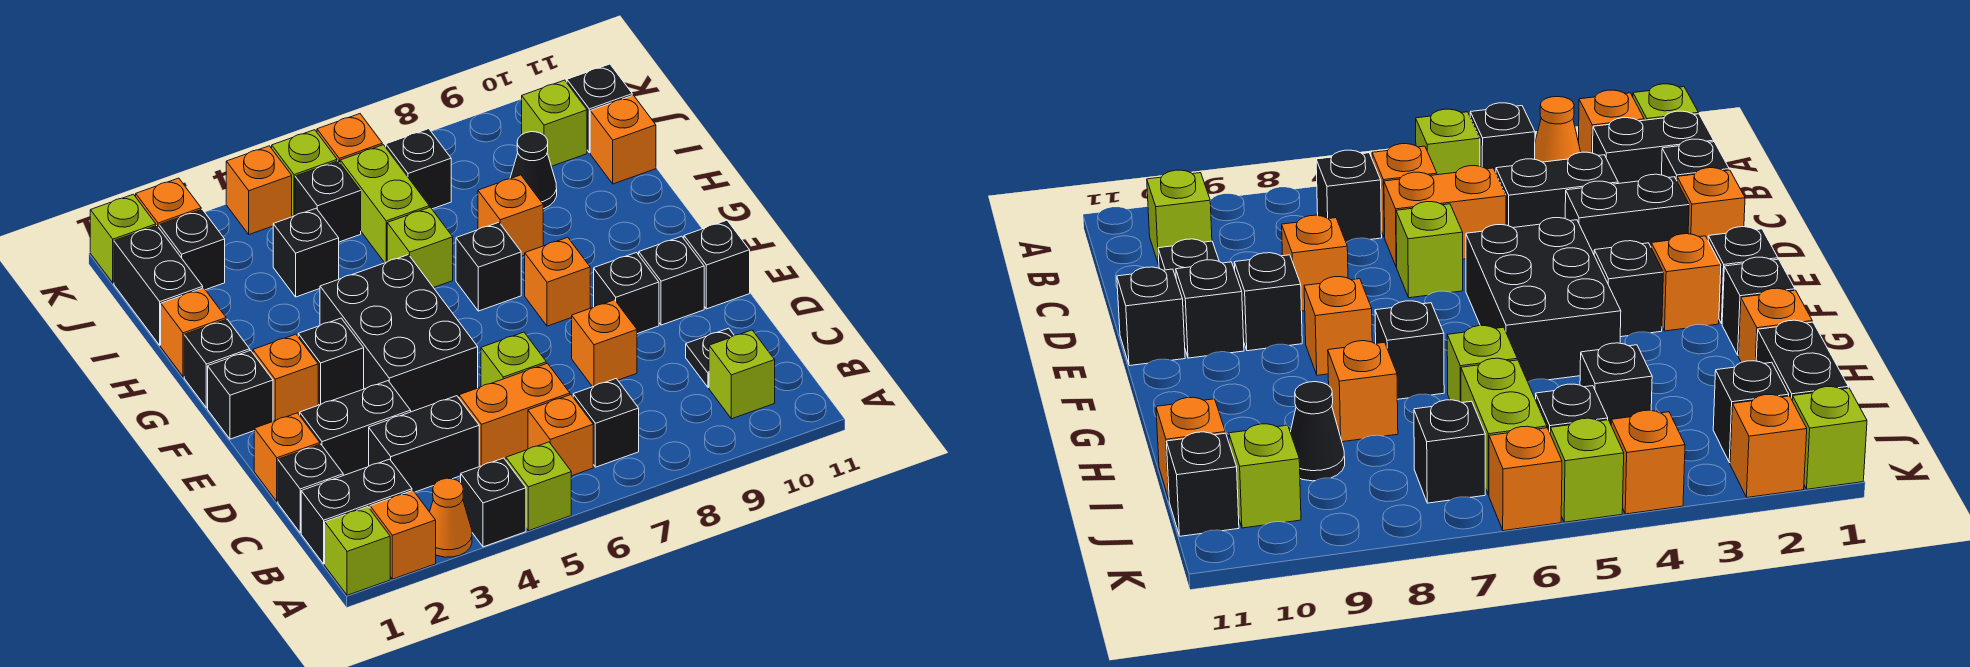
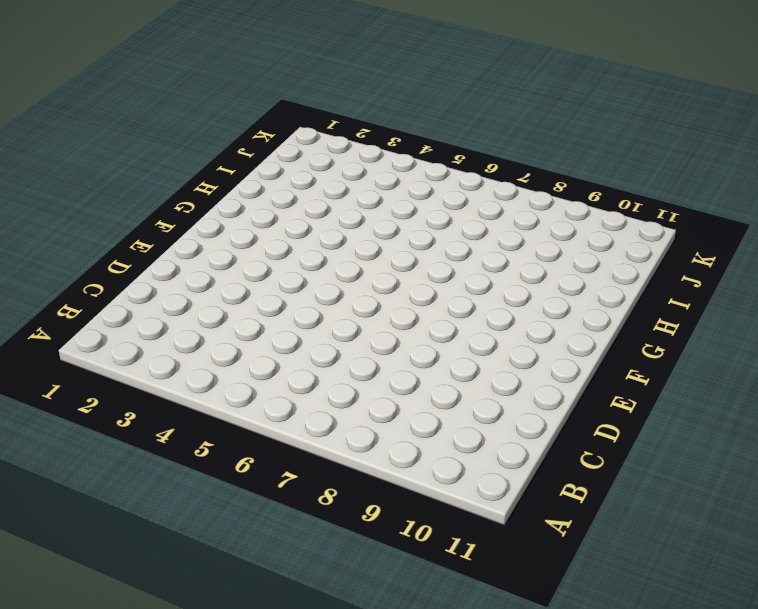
none -> lime 1x1 brick [325,507,390,595]
none -> orange 1x1 brick [370,491,436,579]
none -> orange 1x1 cone [430,478,472,557]
none -> black 1x1 brick [461,458,526,547]

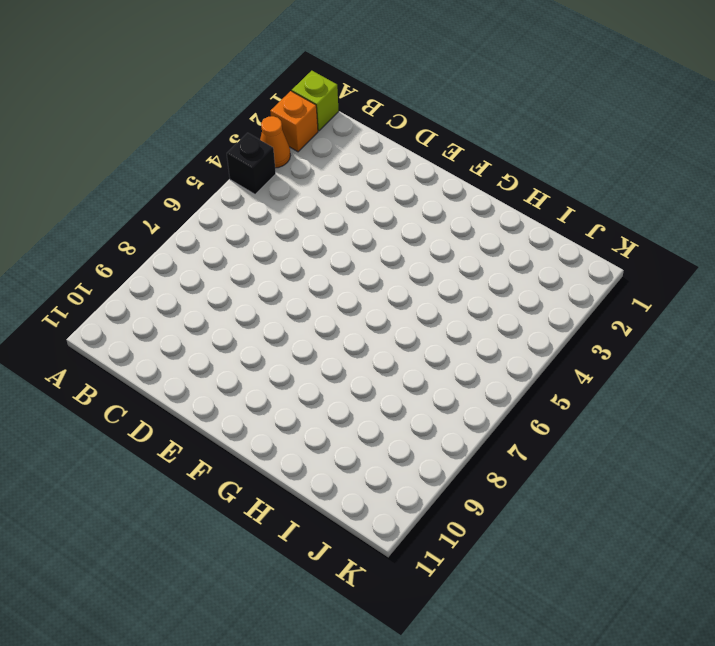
none -> lime 1x1 brick [506,442,571,531]
none -> black 1x2 brick [301,459,412,564]
none -> orange 1x1 brick [528,395,593,476]
none -> black 1x1 brick [573,379,639,467]

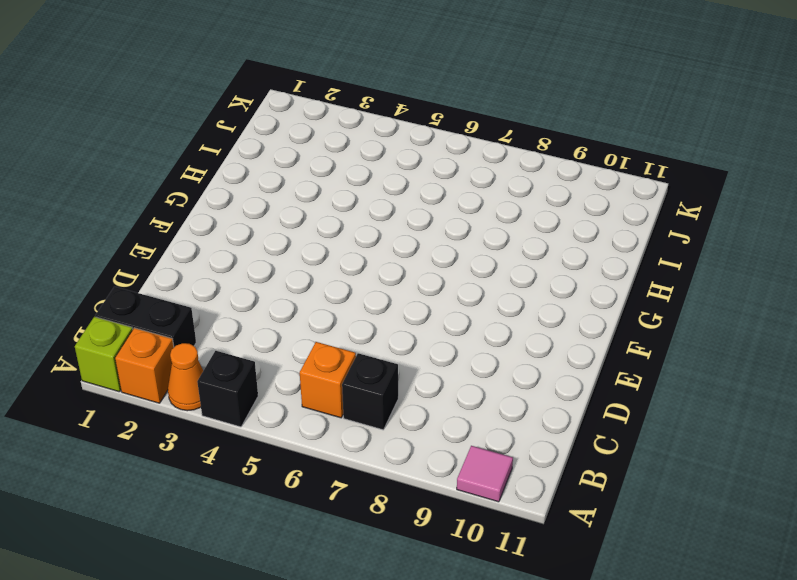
pink 1x1 tile [457,446,513,502] -> none
none -> lime 1x1 brick [506,442,571,531]
none -> lime 1x1 brick [709,330,775,419]
none -> black 1x1 brick [278,444,343,533]
none -> black 1x2 brick [369,396,479,492]

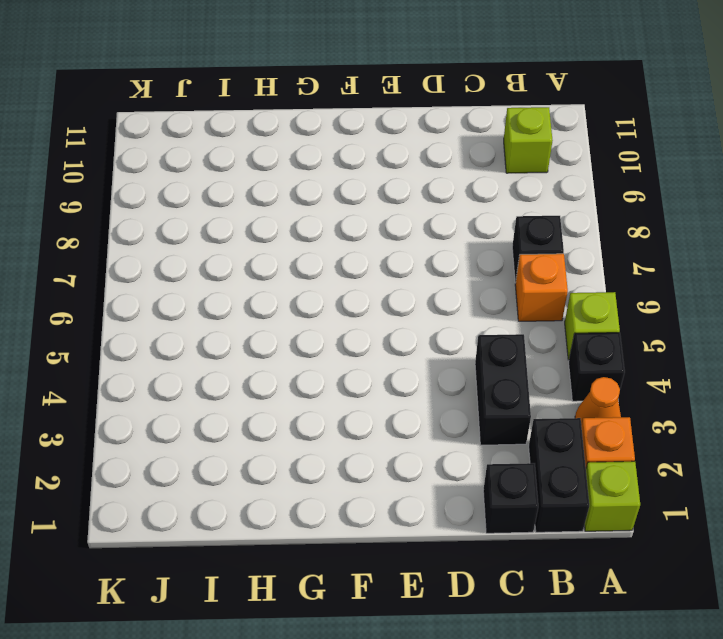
none -> orange 1x2 brick [459,363,570,466]
none -> black 1x1 plate [686,328,734,388]
none -> orange 1x1 brick [254,413,320,502]
none -> black 1x2 brick [300,381,411,475]

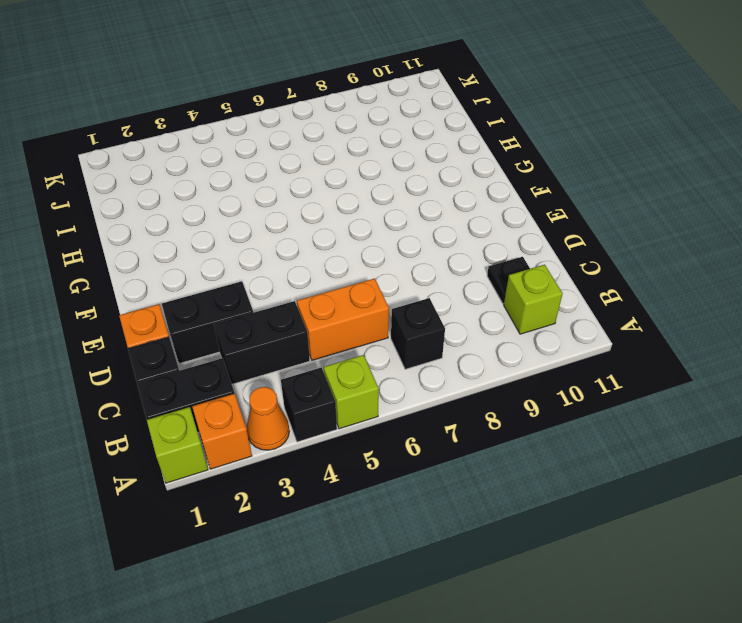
none -> orange 1x1 brick [528,395,593,476]
none -> lime 1x1 brick [481,332,546,387]
none -> orange 1x1 brick [572,300,637,387]
none -> black 2x3 brick [320,255,478,412]

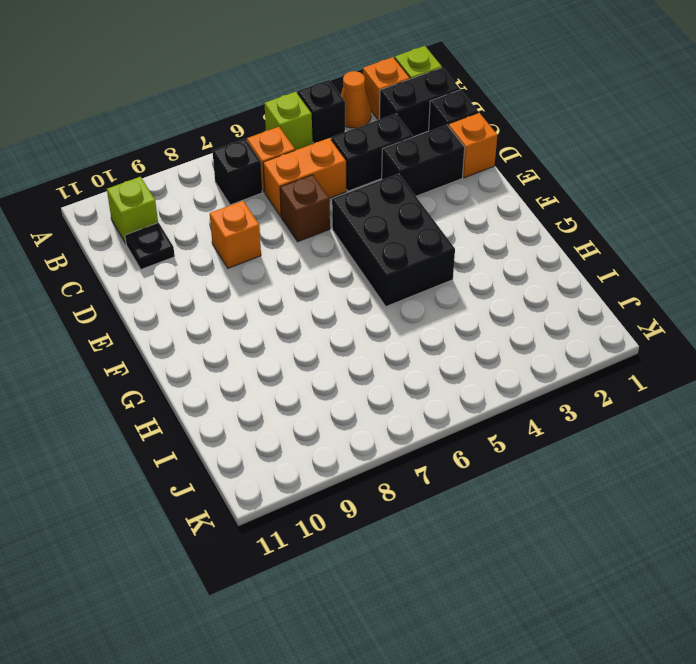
brown 1x1 brick [280,175,330,242] -> lime 1x1 brick [481,332,546,387]
none -> black 1x1 brick [594,253,659,334]
none -> black 1x1 brick [639,236,704,325]
none -> black 1x1 brick [684,220,750,309]
none -> black 1x1 brick [208,350,273,439]

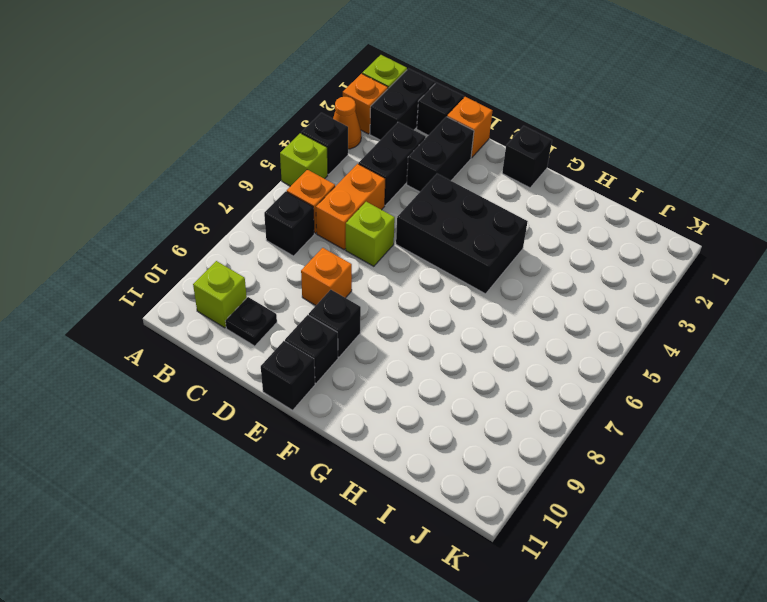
none -> orange 1x1 brick [253,334,318,421]
none -> black 1x1 brick [298,318,364,405]
none -> orange 1x1 brick [525,237,590,326]
none -> black 1x1 brick [184,319,250,408]

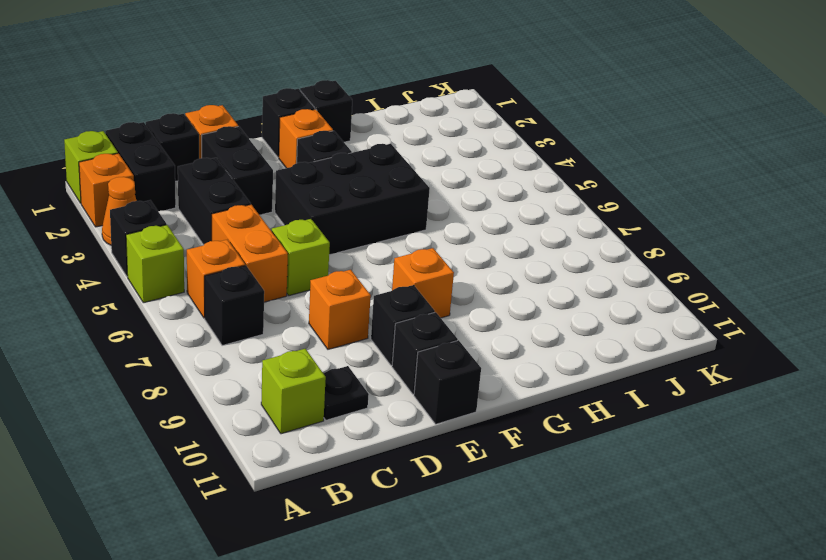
none -> black 1x1 brick [456,222,521,311]
none -> orange 1x1 brick [161,288,226,377]
none -> lime 1x1 brick [387,207,453,288]
none -> orange 1x1 brick [478,175,543,256]

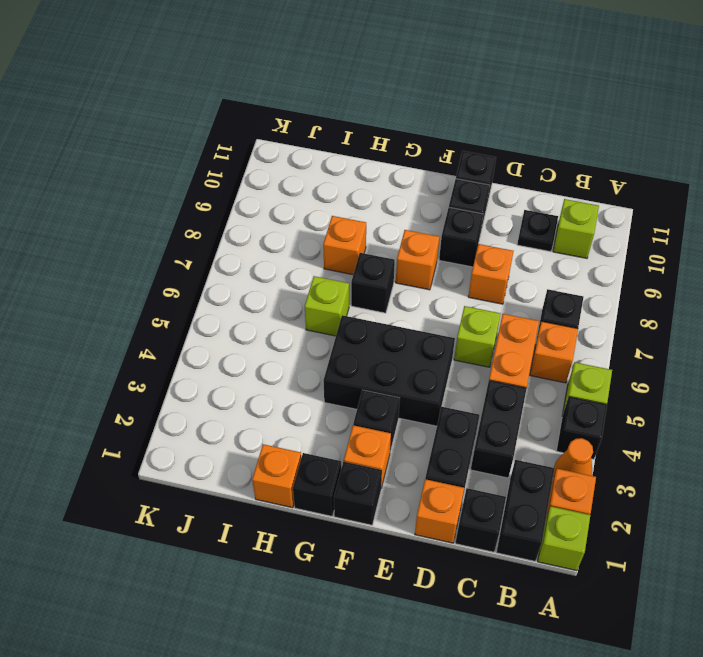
none -> black 1x2 brick [114,226,203,345]
none -> black 1x1 brick [273,208,339,297]
none -> lime 1x2 brick [340,145,429,263]
none -> black 1x1 cone [510,132,557,209]

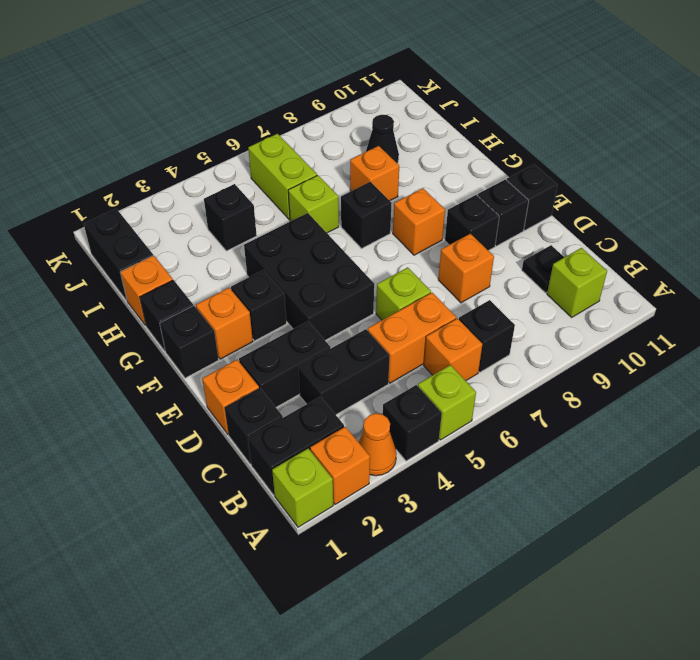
none -> orange 1x1 brick [590,95,656,184]
none -> black 1x1 brick [159,209,225,290]
none -> black 1x1 brick [295,161,361,242]
none -> black 1x1 brick [386,129,451,209]

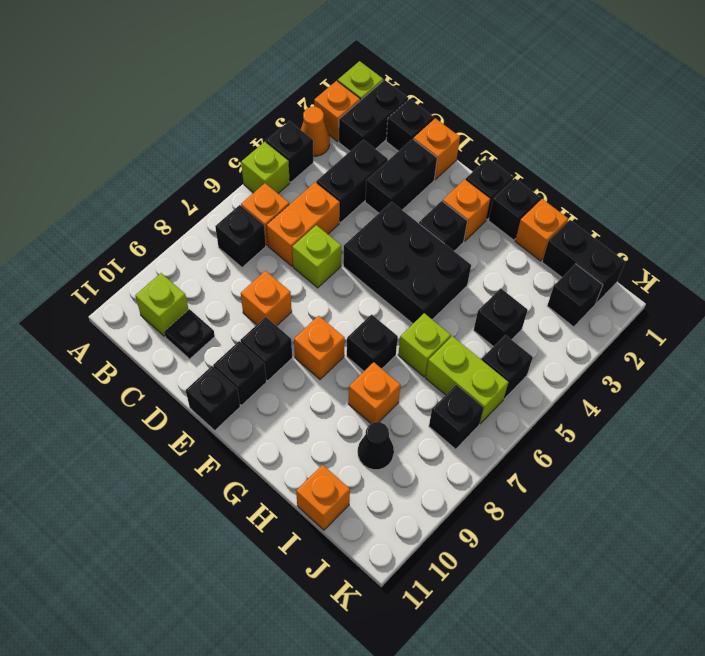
none -> lime 1x1 brick [522,80,587,166]
none -> black 1x1 brick [567,64,632,153]
none -> lime 1x1 brick [90,194,156,283]
none -> orange 1x1 brick [136,178,201,227]

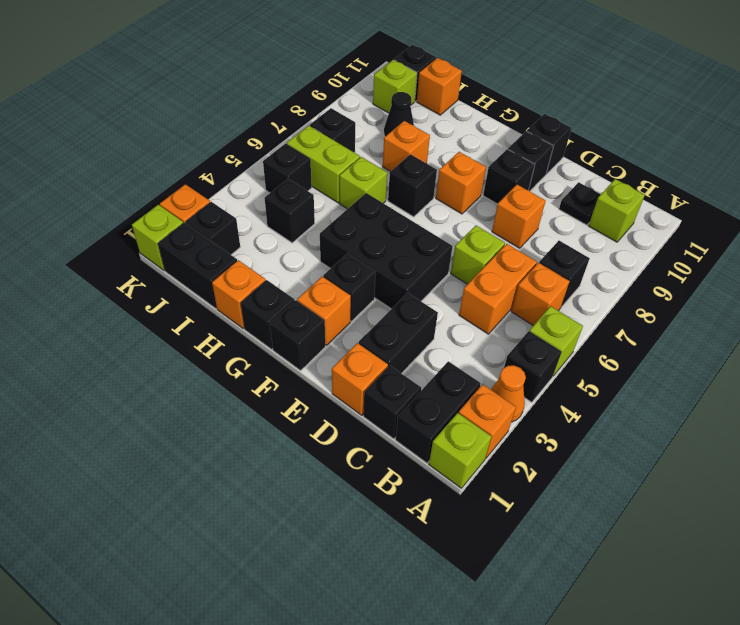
none -> black 1x2 brick [369,396,479,492]
none -> orange 1x1 brick [226,146,292,234]
none -> lime 1x1 brick [272,130,337,217]
none -> orange 1x1 brick [317,114,382,162]

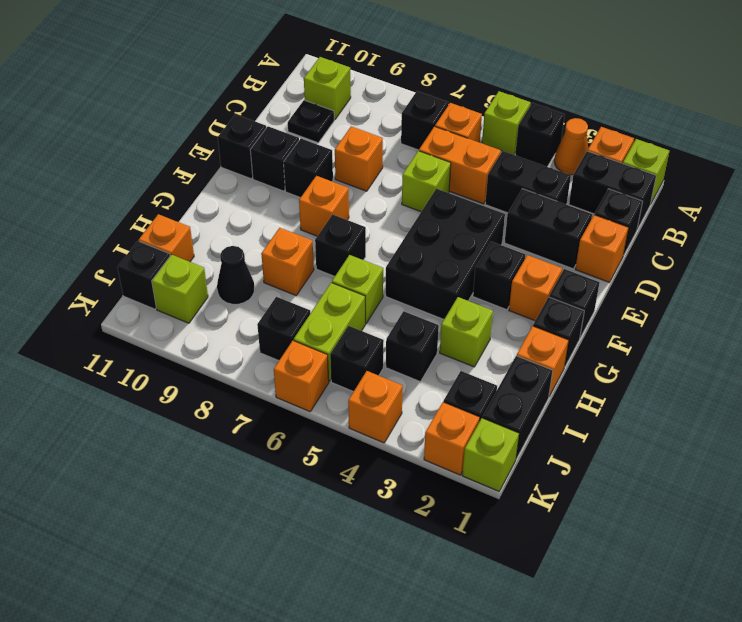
lime 1x1 brick [440,297,493,367] -> lime 1x1 brick moved to [272,130,337,217]

